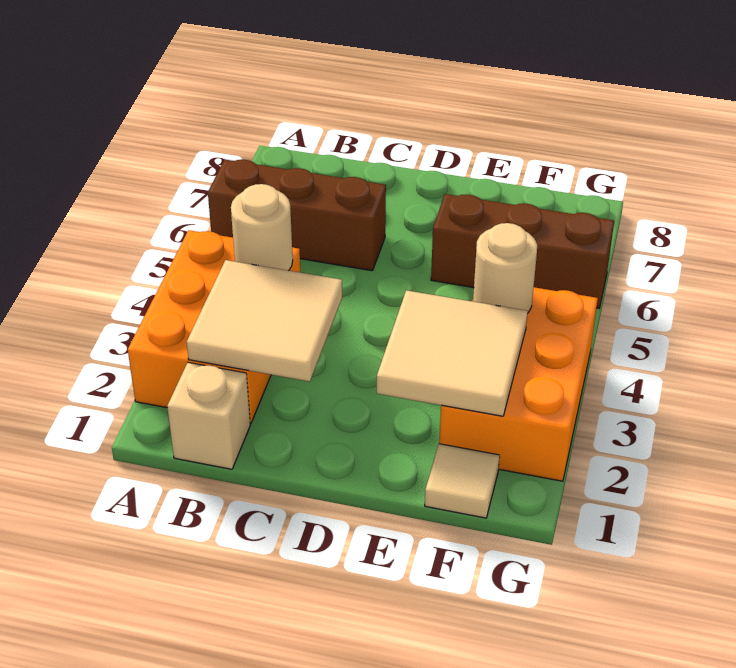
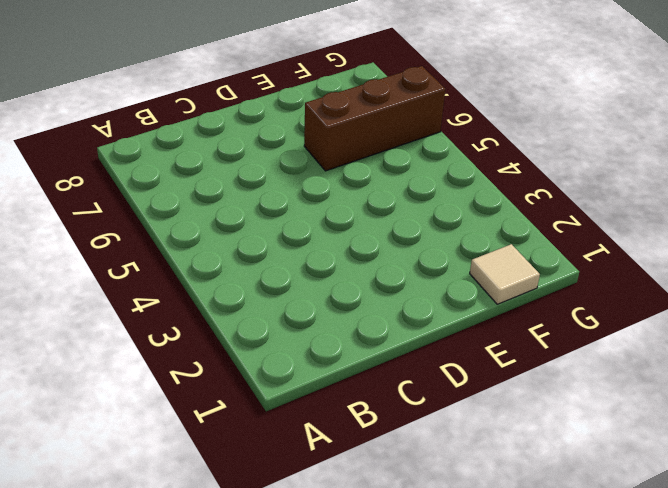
none -> orange 2x3 brick [128,230,300,423]
none -> brown 1x3 brick [208,160,386,271]

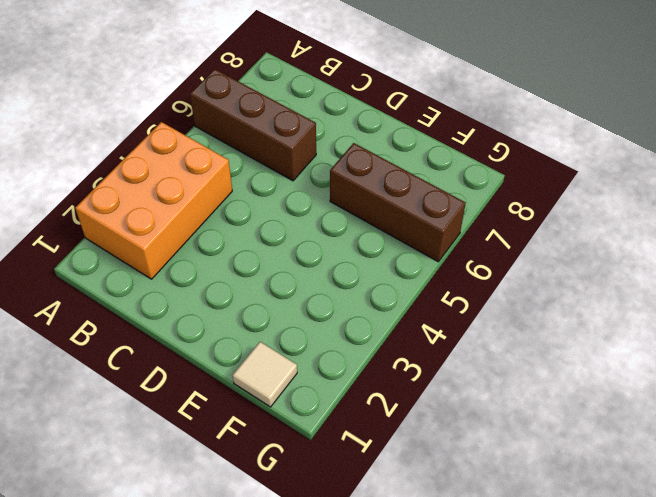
none -> tan 1x1 brick [167,363,250,469]
none -> orange 2x3 brick [439,287,598,481]

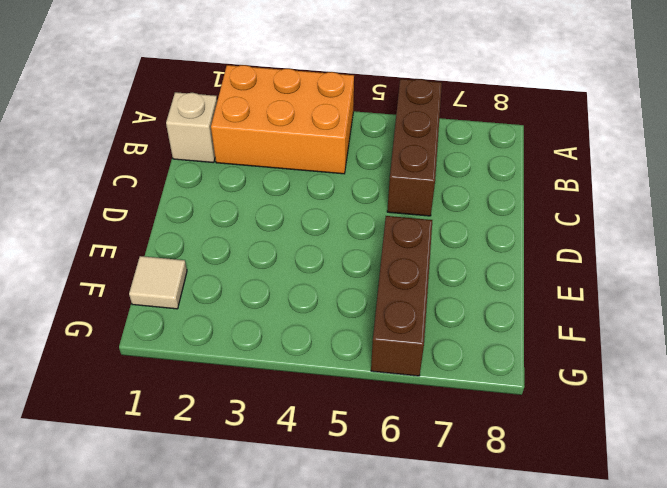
none -> orange 2x3 brick [439,287,598,481]
none -> tan 2x2 tile [187,260,342,382]

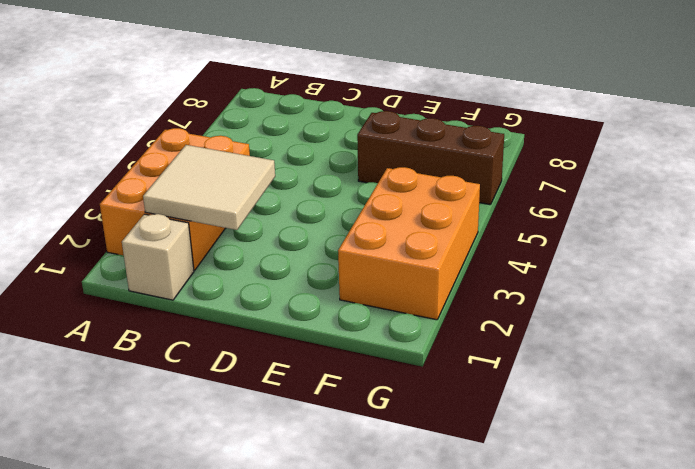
none -> brown 1x3 brick [208,160,386,271]
none -> tan 1x1 tile [425,444,500,518]

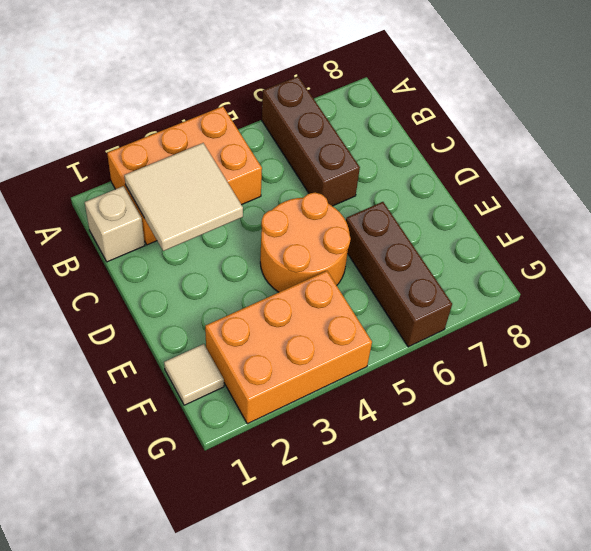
orange 2x2 round brick [260,193,351,292] -> none
none -> tan 1x1 round brick [231,184,293,271]
none -> tan 2x2 tile [377,290,528,416]

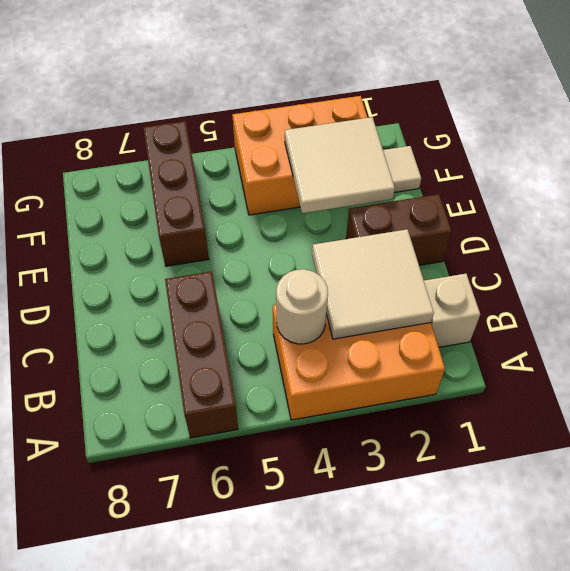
brown 1x2 brick [346,194,452,265] -> none
none -> tan 1x1 round brick [473,223,537,313]

